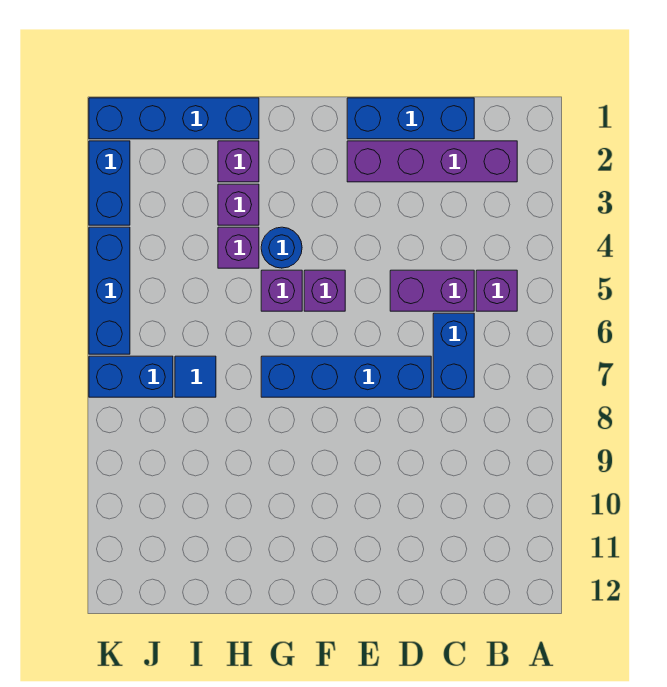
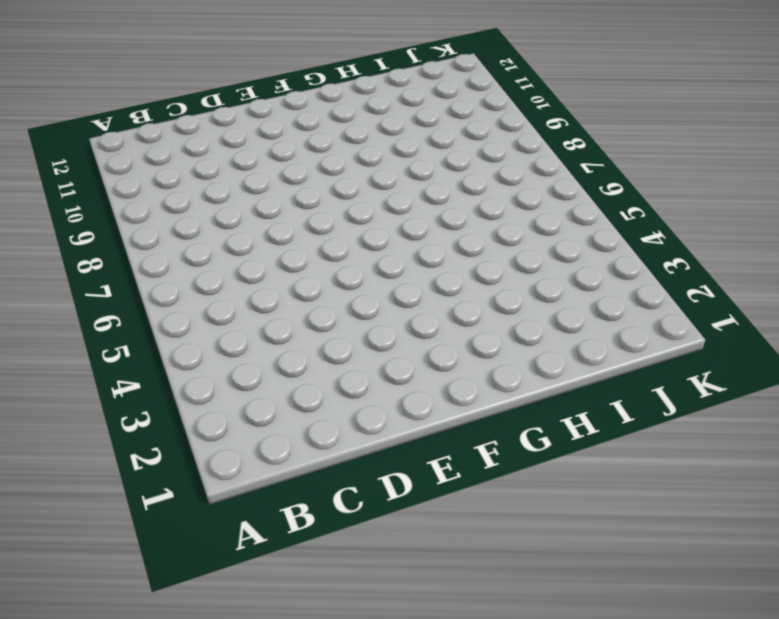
none -> purple 1x4 brick [347,141,517,182]
none -> purple 1x1 brick [476,270,517,311]
none -> blue 1x3 brick [347,98,474,139]

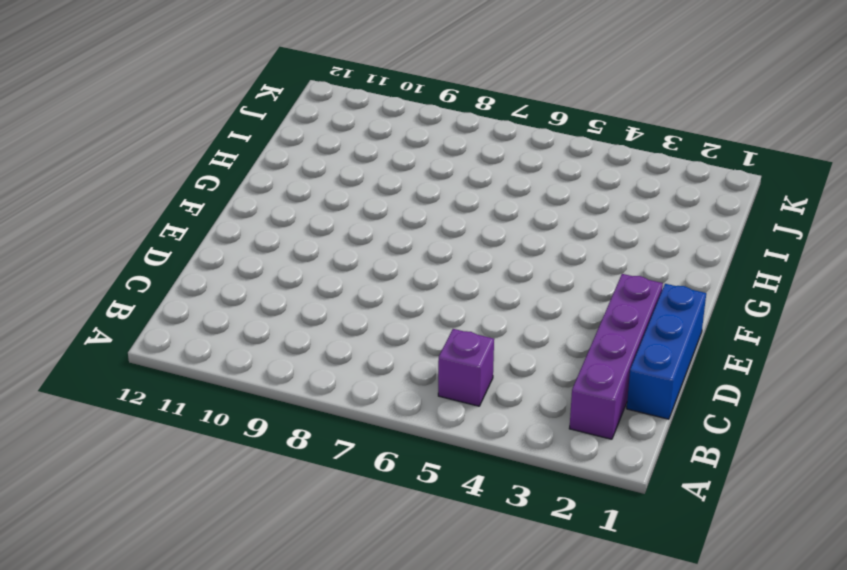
none -> purple 1x2 brick [390,270,474,311]
none -> blue 1x2 brick [433,313,474,397]
none -> blue 1x4 brick [261,356,431,397]

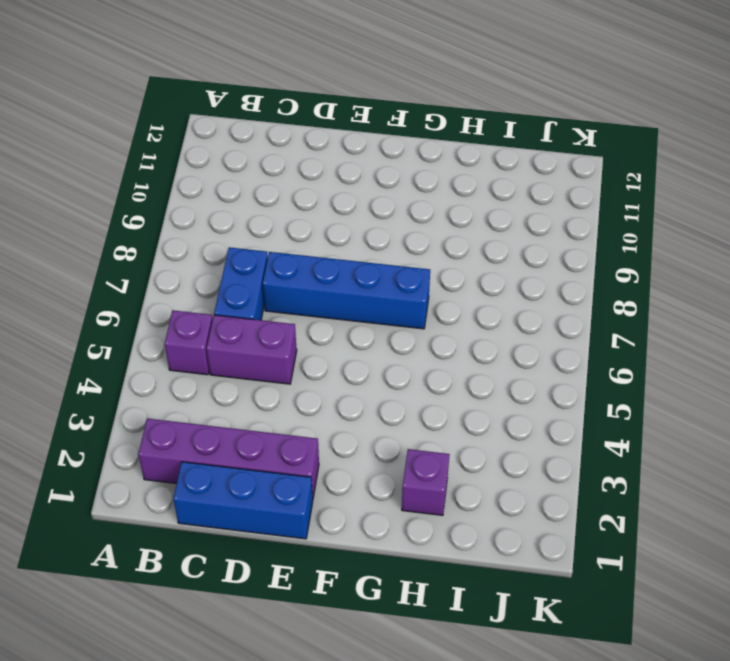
none -> purple 1x1 brick [304,270,345,311]
none -> blue 1x1 round brick [261,227,302,268]
none -> purple 1x1 brick [261,270,302,311]

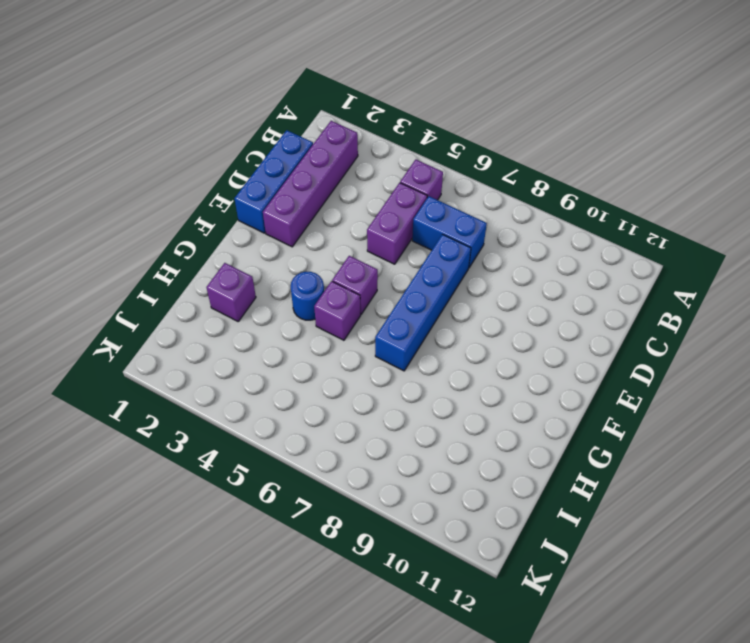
none -> blue 1x4 brick [89,98,259,139]
none -> purple 1x1 brick [218,184,259,225]
none -> purple 1x1 brick [218,227,259,268]

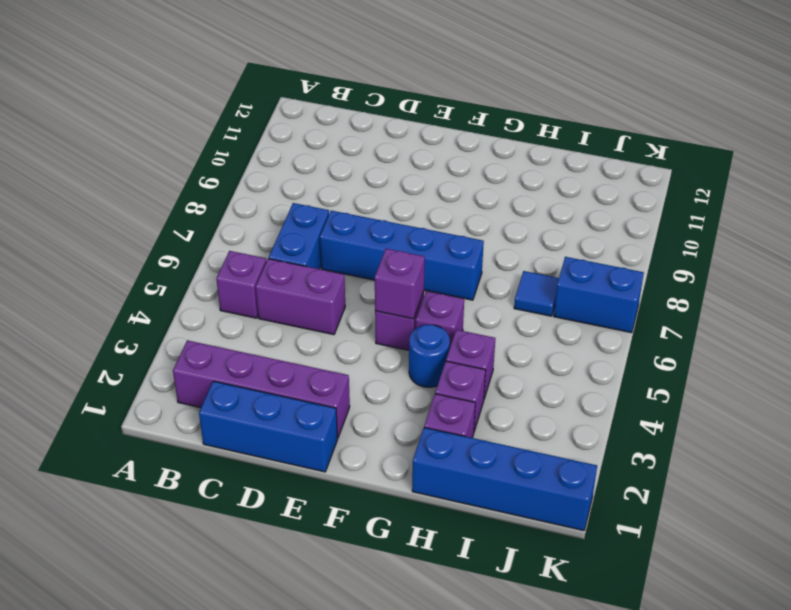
purple 1x1 brick [375,249,425,319] -> none
none -> blue 1x2 brick [89,141,130,225]
none -> blue 1x3 brick [89,227,130,354]

